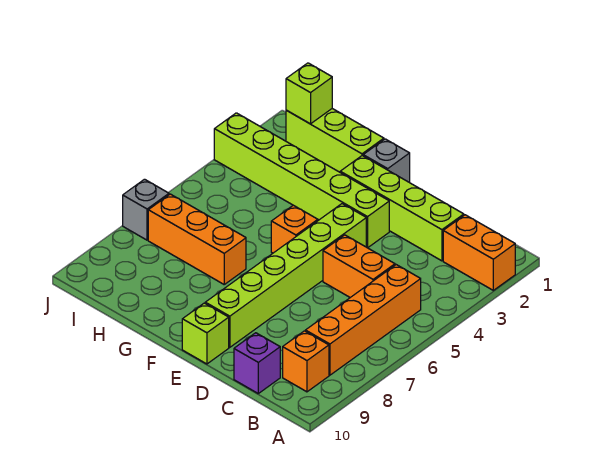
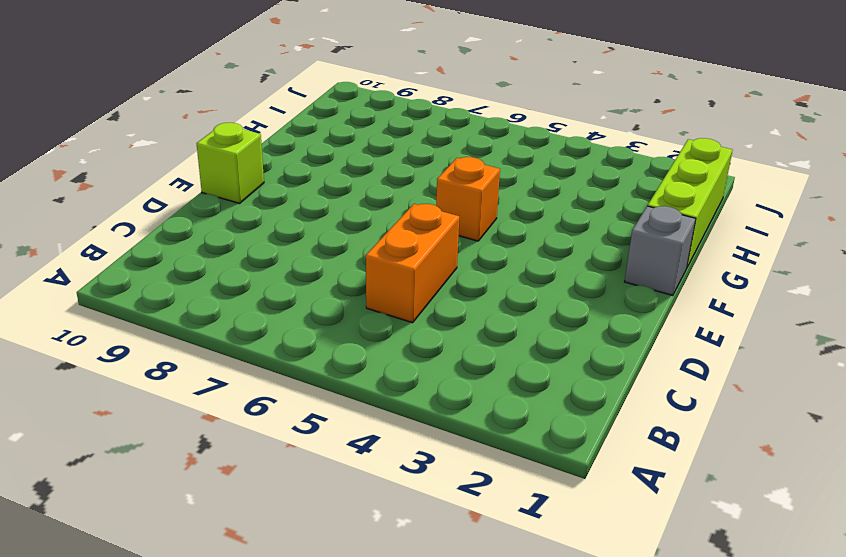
none -> orange 1x2 brick [443,215,515,290]
none -> orange 1x4 brick [305,265,421,375]
none -> orange 1x1 brick [283,331,329,392]

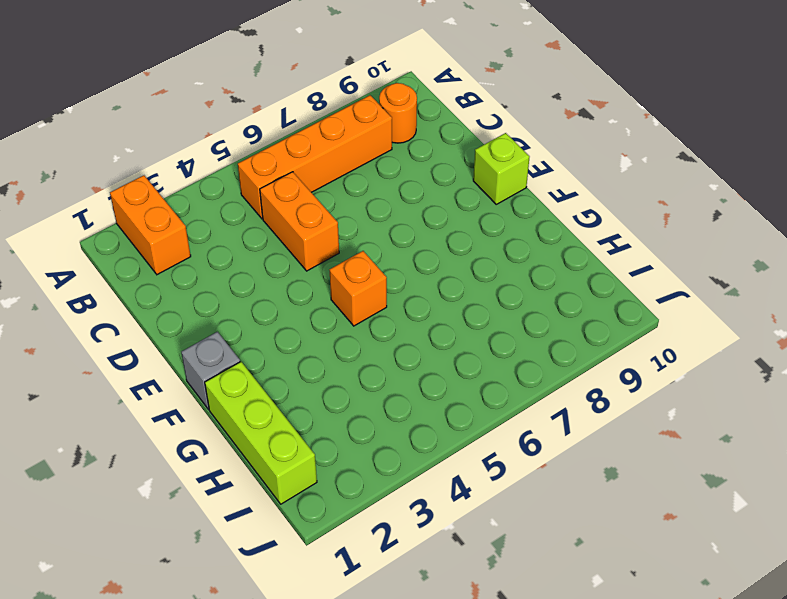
orange 1x1 round brick [379,83,417,143] -> orange 1x1 brick [283,331,329,392]
none -> lime 1x4 brick [340,156,464,261]
none -> purple 1x1 brick [234,333,280,393]
none -> lime 1x6 brick [214,113,389,248]

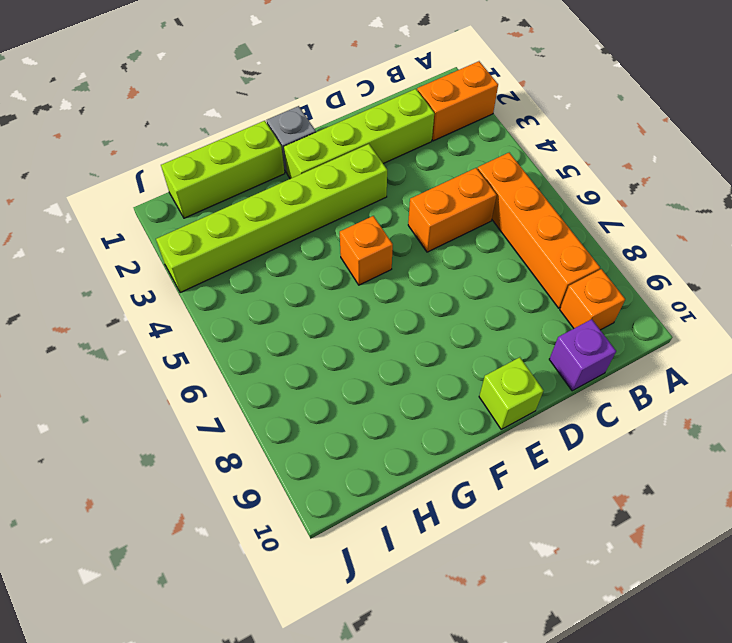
none -> lime 1x6 brick [205,204,366,347]
none -> orange 1x3 brick [148,194,246,284]
none -> grey 1x1 brick [123,179,169,240]

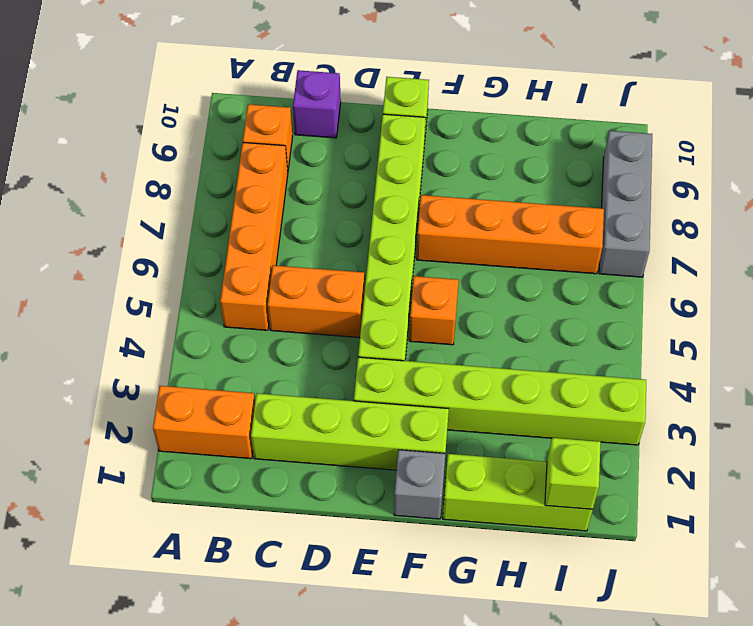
orange 1x4 brick [417,195,604,274] -> orange 1x3 brick [148,194,246,284]
grey 1x3 brick [599,131,652,277] -> grey 1x1 brick [123,179,169,240]

